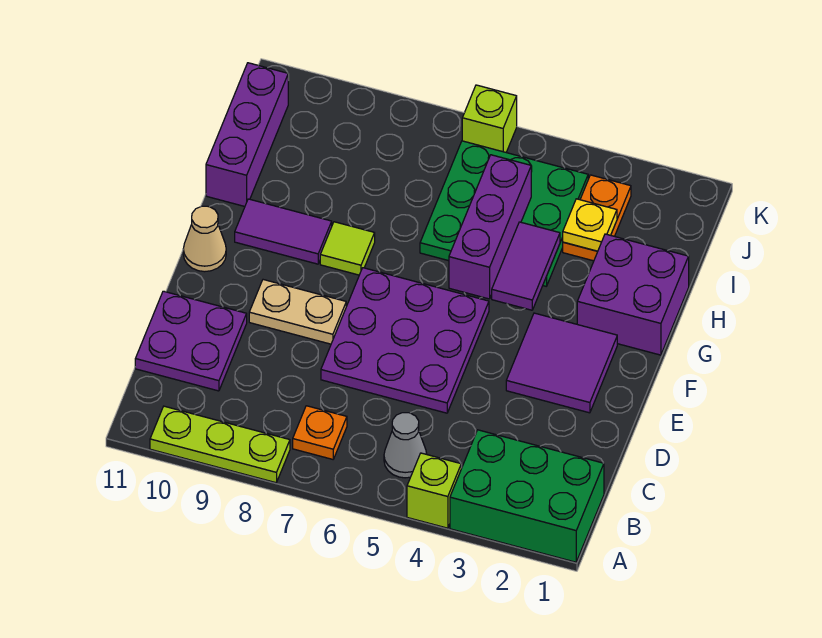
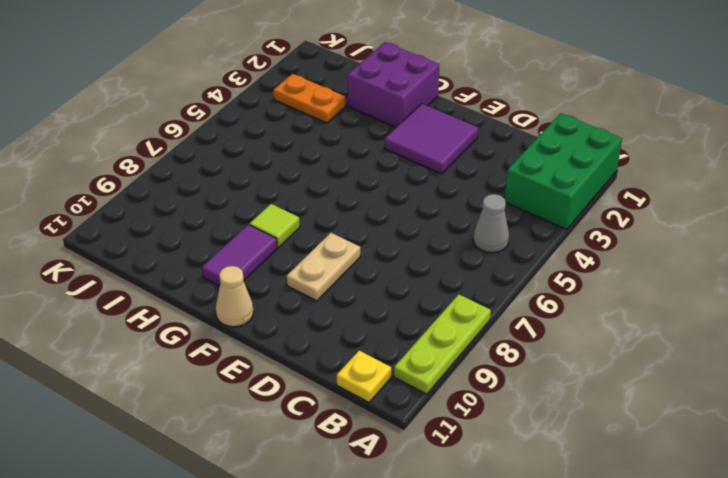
yellow 1x1 plate [337,351,391,402] -> yellow 1x1 plate moved to [563,199,617,251]
none -> lime 1x1 brick [407,453,461,528]
none -> orange 1x1 plate [293,406,347,459]
none -> purple 2x2 plate [135,291,247,391]

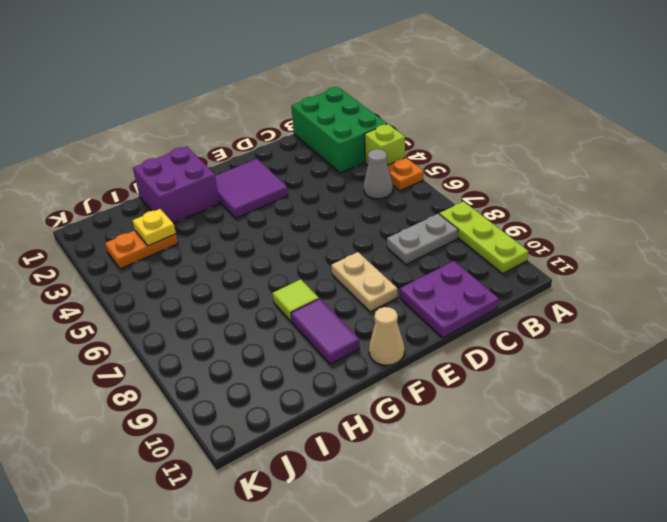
orange 1x1 plate [388,157,423,191] -> orange 1x1 plate moved to [293,406,347,459]
grey 1x2 plate [387,214,458,264] -> none
none -> purple 3x3 plate [321,268,489,413]
none -> green 3x3 plate [420,141,588,286]
none -> purple 1x3 brick [206,63,288,206]

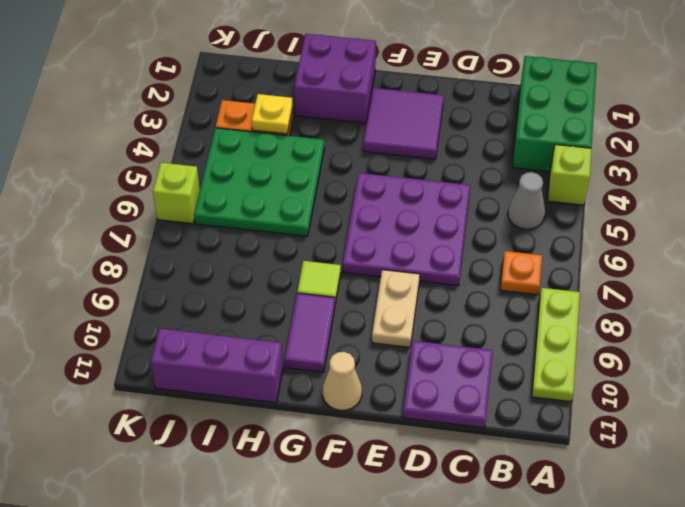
none -> purple 1x2 tile [492,222,560,310]
none -> purple 1x3 brick [449,155,531,299]

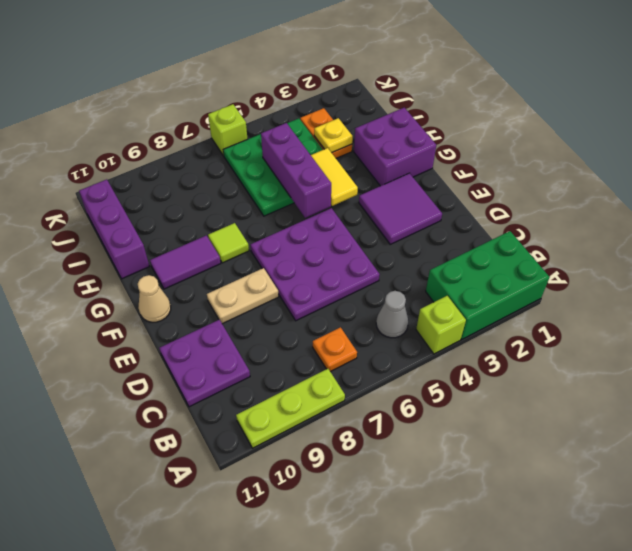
yellow 1x2 tile [311,148,358,206] -> purple 1x2 tile [492,222,560,310]

